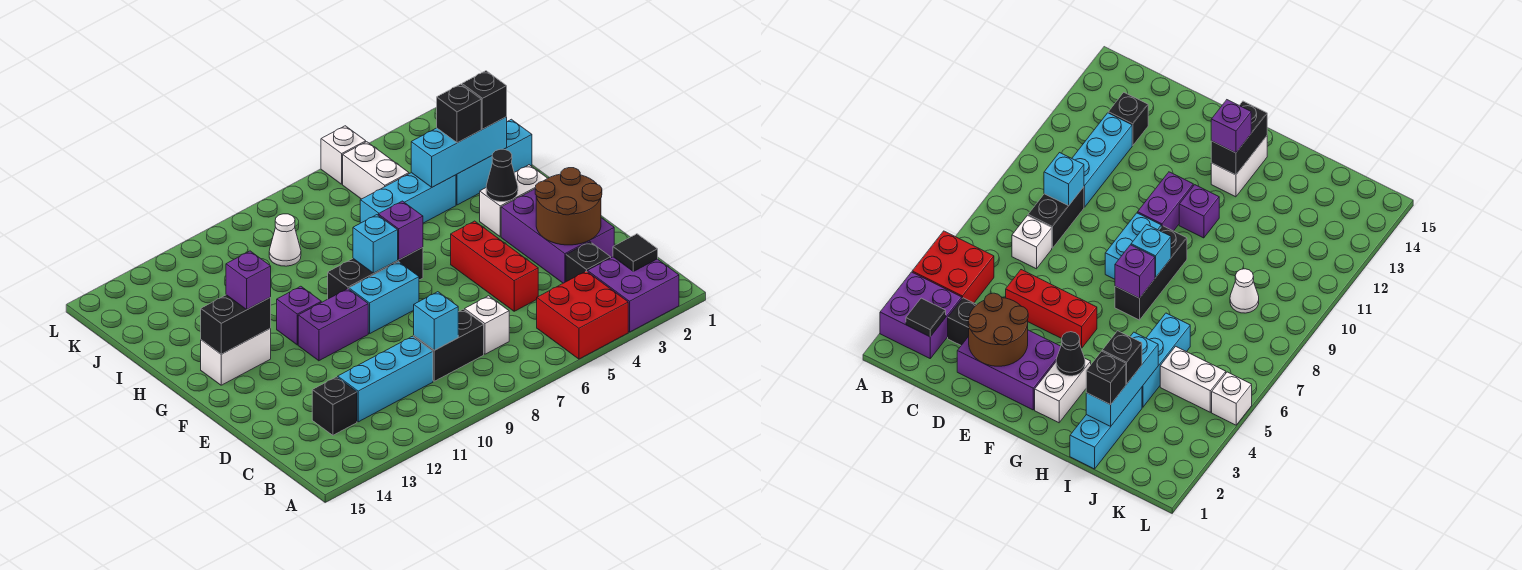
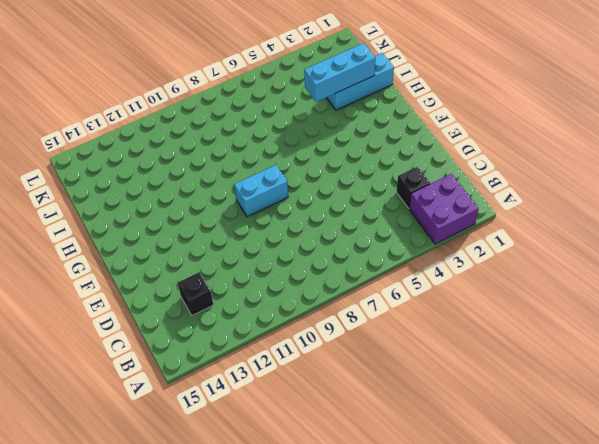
none -> red 2x2 brick [537,271,628,359]
none -> white 1x1 brick [465,296,509,354]
none -> black 1x2 brick [414,309,484,381]
none -> cyan 1x3 brick [338,336,433,422]

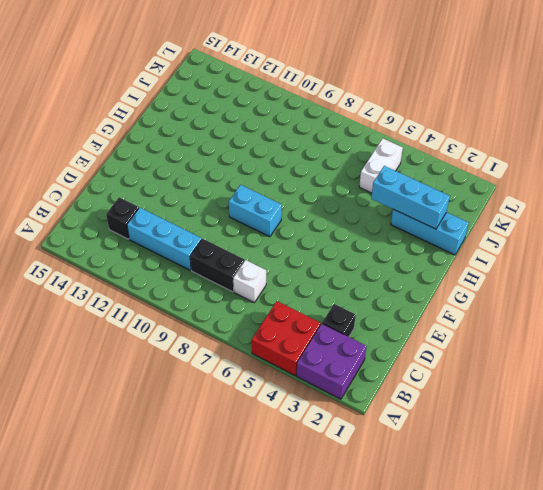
none -> purple 2x3 brick [501,189,614,283]
none -> red 1x3 brick [451,221,538,311]
none -> purple 1x2 brick [298,289,368,361]
none -> white 1x2 brick [480,165,547,237]

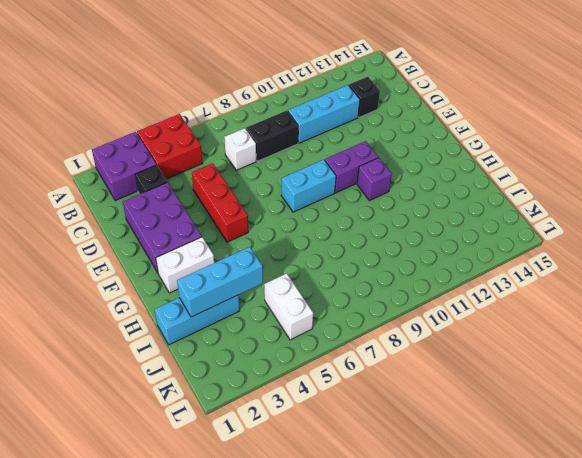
none -> black 1x3 brick [328,247,423,299]
none -> white 1x2 brick [201,328,271,385]
none -> cyan 1x3 brick [360,173,456,223]
none -> white 1x1 cone [269,214,301,266]

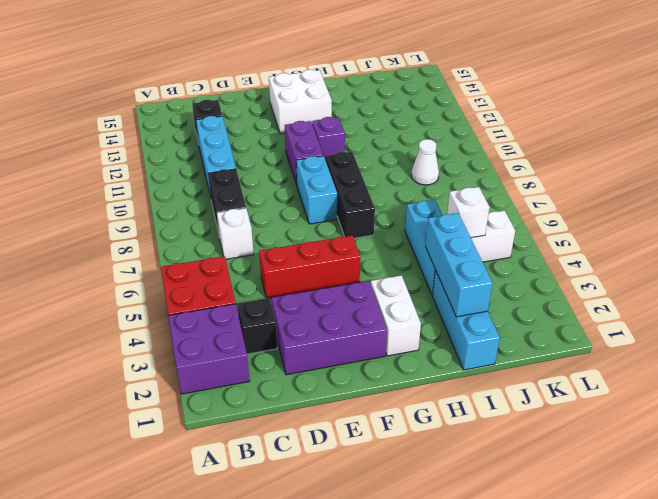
white 2x2 brick [269,70,332,134] -> white 1x2 brick [201,328,271,385]
white 1x1 brick [447,187,490,238] -> white 1x1 brick moved to [321,126,366,184]
none -> black 1x1 tile [613,234,658,272]
none -> cyan 1x1 brick [414,292,458,350]
none -> brown 2x2 round brick [535,168,602,245]
none -> black 1x1 cone [486,149,518,202]

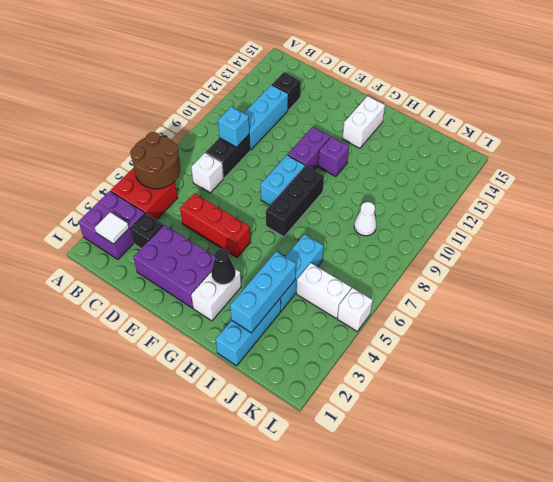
brown 2x2 round brick [130,132,180,189] -> brown 2x2 round brick moved to [535,168,602,245]
white 1x1 tile [95,212,129,244] -> black 1x1 tile [613,234,658,272]
none -> purple 1x1 brick [378,201,423,260]
none -> cyan 1x1 brick [353,215,398,273]
none -> black 1x2 brick [201,295,271,354]
none -> purple 1x1 brick [226,251,271,309]

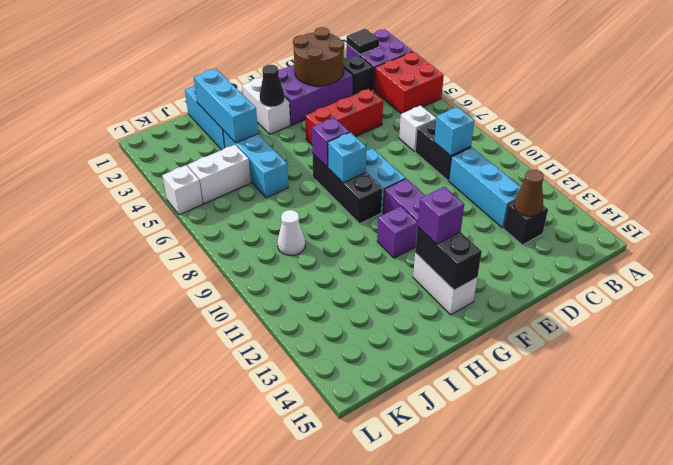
brown 1x1 cone [514,170,544,216] -> none
none -> black 1x1 brick [462,71,507,129]
none -> black 1x1 brick [437,84,481,143]

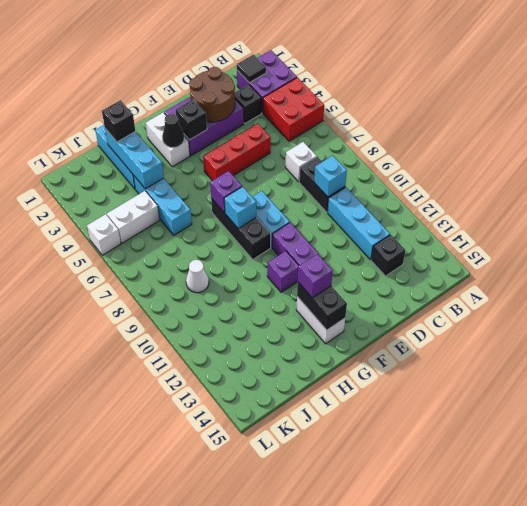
black 1x1 brick [176,99,207,140] -> black 1x1 brick moved to [437,84,481,143]

